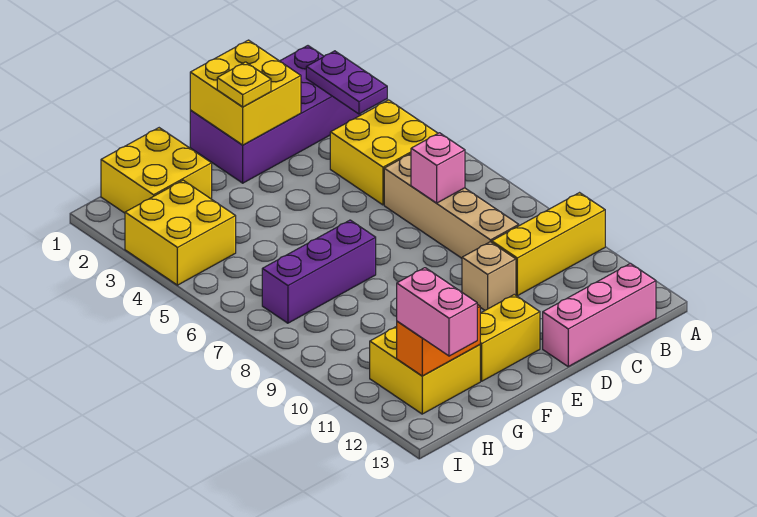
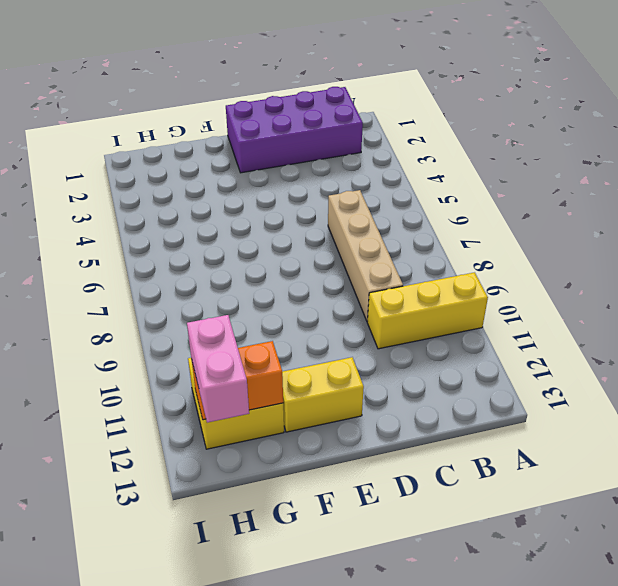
none -> yellow 2x2 brick [330,100,438,205]
none -> pink 1x3 brick [543,263,656,366]
none -> tan 1x1 brick [462,242,516,310]

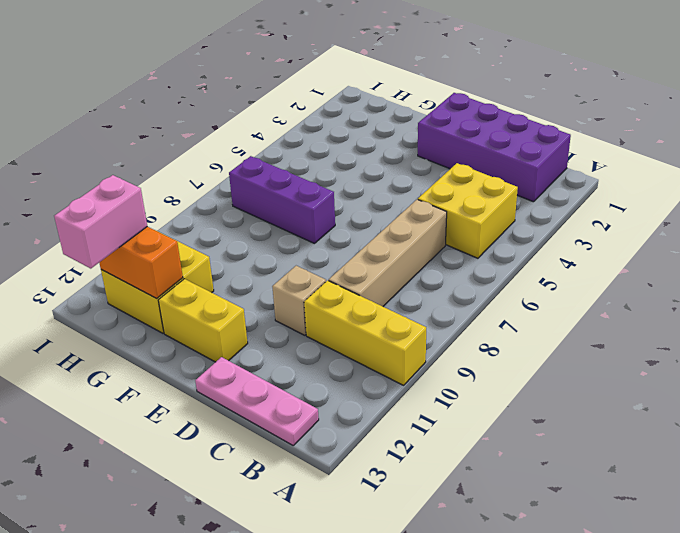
pink 1x3 plate [195,357,319,445] -> pink 1x3 brick [543,263,656,366]
none -> yellow 2x2 brick [101,128,212,213]
none -> yellow 2x2 brick [125,180,236,285]
none -> purple 1x2 plate [306,51,387,114]

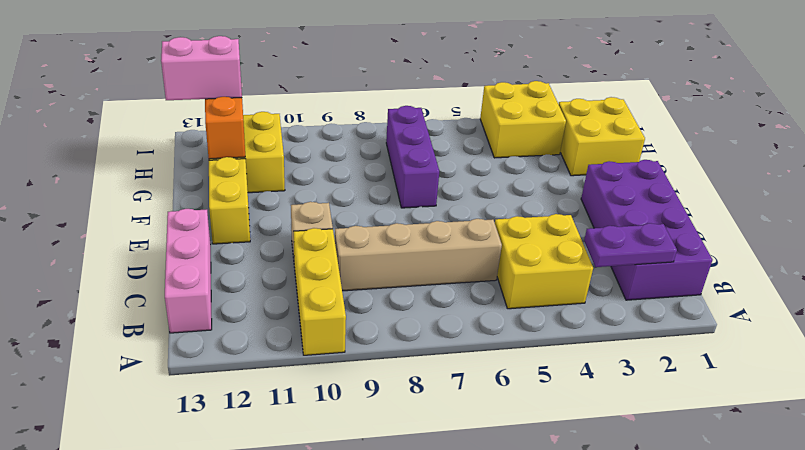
none -> pink 1x1 brick [411,133,465,203]
none -> yellow 2x2 brick [190,40,301,145]
none -> yellow 1x1 plate [217,62,271,107]

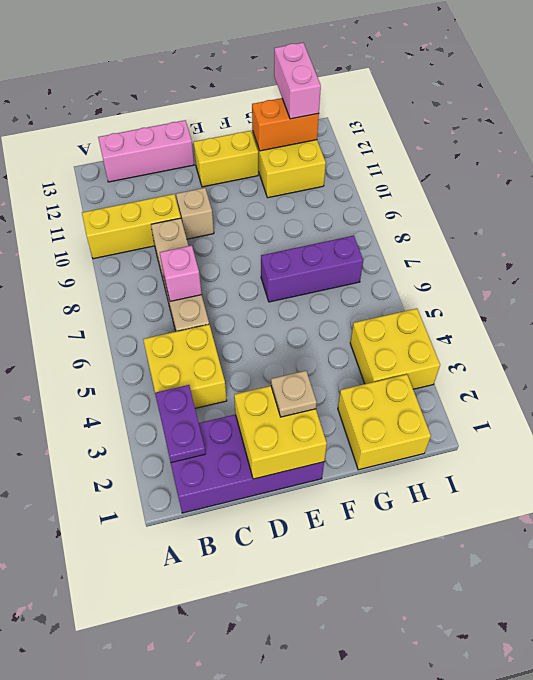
tan 1x1 plate [271,371,317,417] -> yellow 1x1 plate [217,62,271,107]

